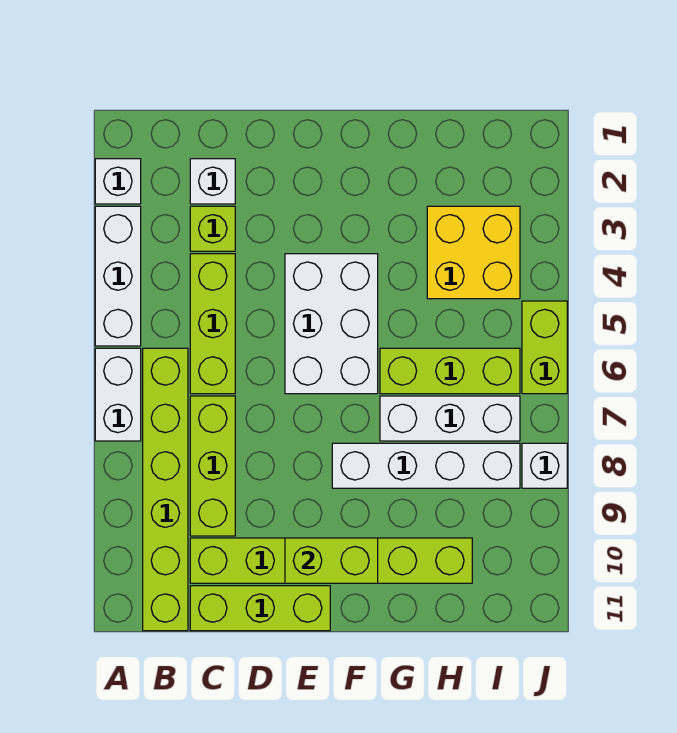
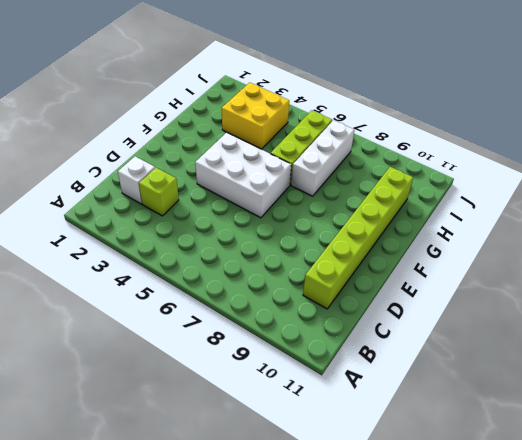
none -> white 1x1 brick [95,159,141,204]
none -> white 1x3 brick [95,206,141,346]
none -> white 1x2 brick [95,348,141,441]

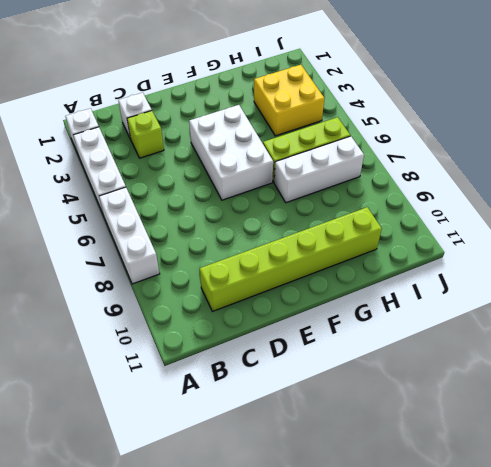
white 1x3 brick [99,187,160,284] -> white 1x2 brick [95,348,141,441]
none -> lime 1x6 brick [143,348,188,631]
none -> lime 1x3 brick [190,254,235,394]
none -> lime 1x3 brick [190,396,235,536]

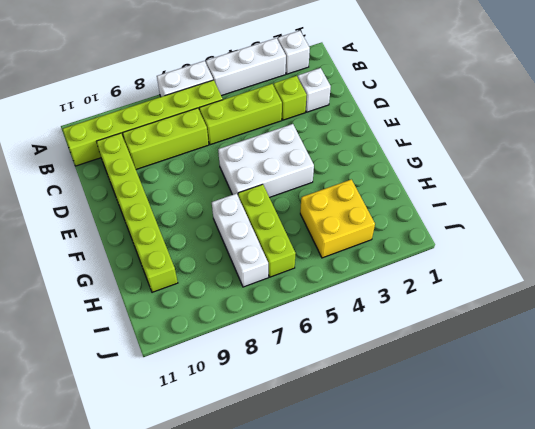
none -> lime 1x3 brick [190,586,330,631]
none -> white 1x4 brick [332,443,520,488]
none -> lime 1x2 brick [522,301,567,394]

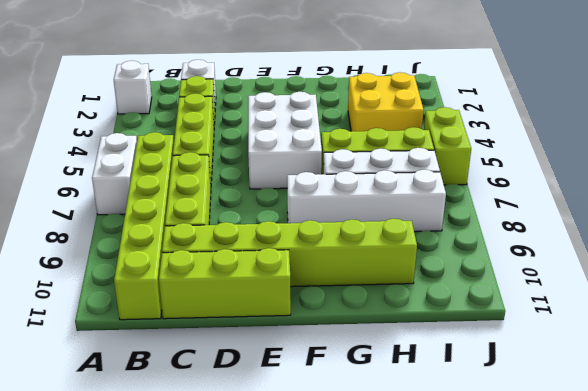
none -> white 1x3 brick [95,206,141,346]
none -> white 1x1 brick [522,443,567,488]
none -> lime 1x2 brick [285,538,378,583]

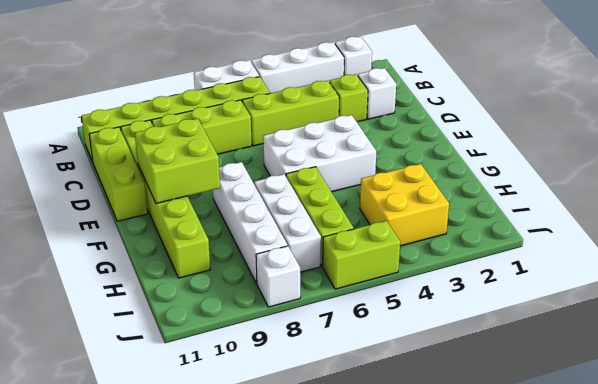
lime 2x2 brick [135,119,220,203] -> lime 1x2 brick [285,538,378,583]

